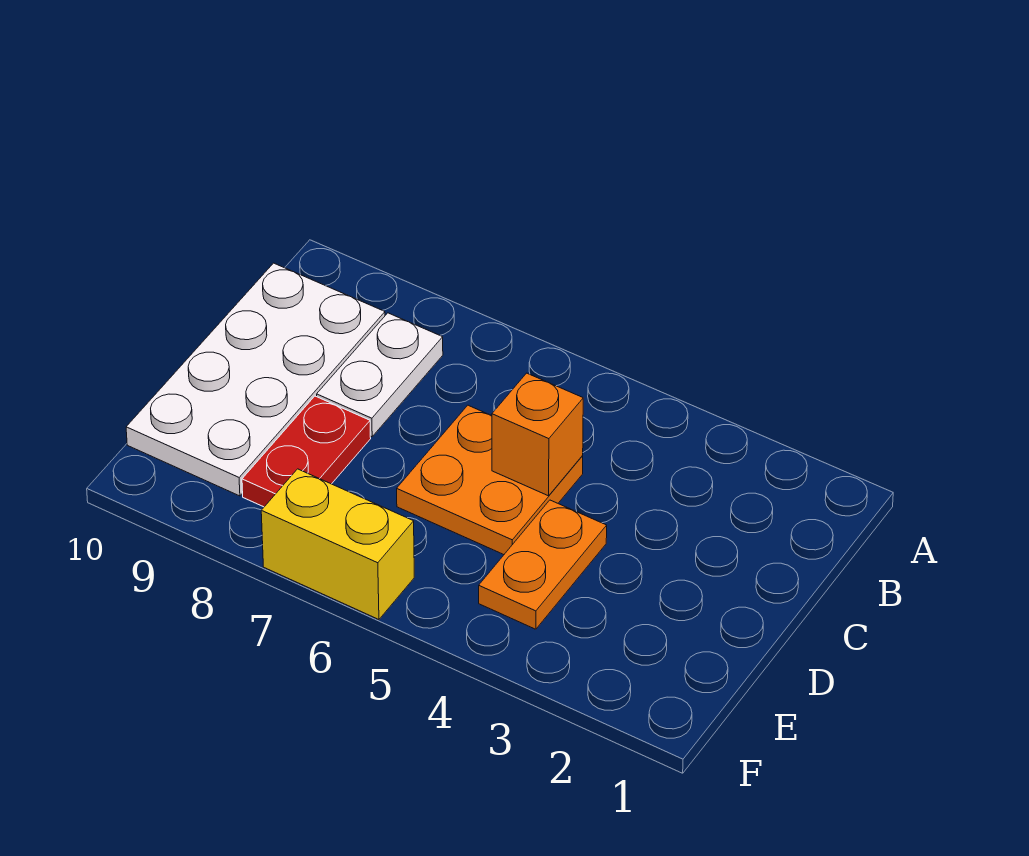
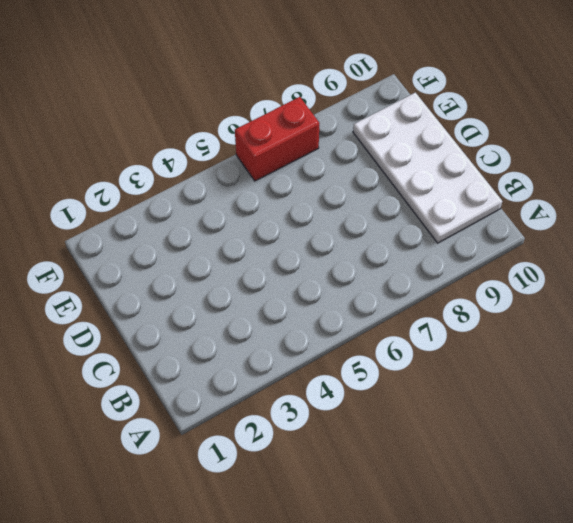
red 1x2 brick [235,97,319,181] -> yellow 1x2 brick [261,469,414,619]
none -> white 1x2 plate [317,313,443,437]
none -> orange 2x2 plate [397,405,583,555]

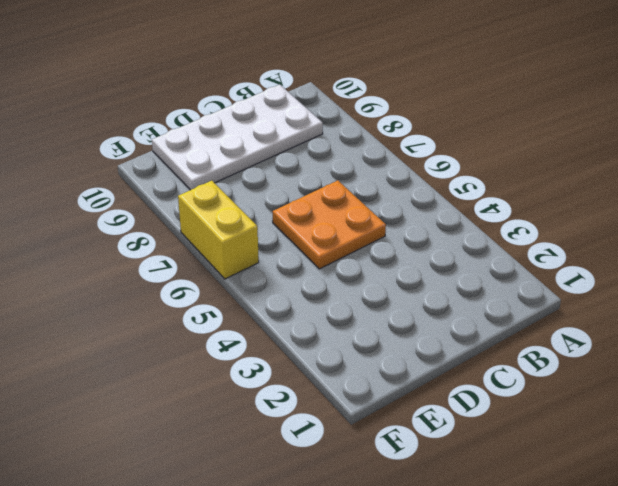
none -> white 1x2 plate [317,313,443,437]
none -> orange 1x2 plate [479,500,607,629]

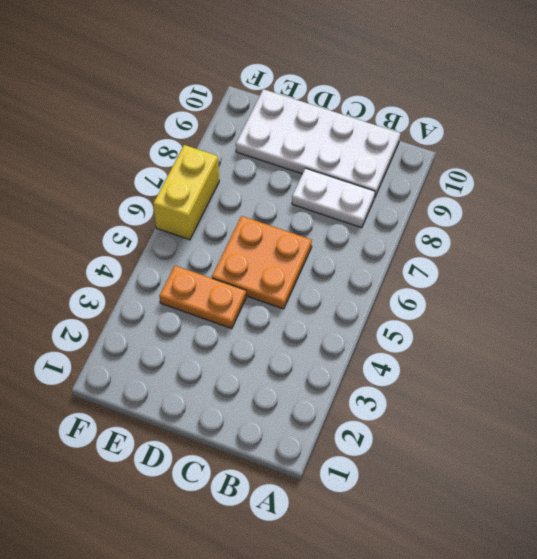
none -> red 1x2 plate [242,396,371,507]
none -> orange 1x1 brick [492,373,583,496]

